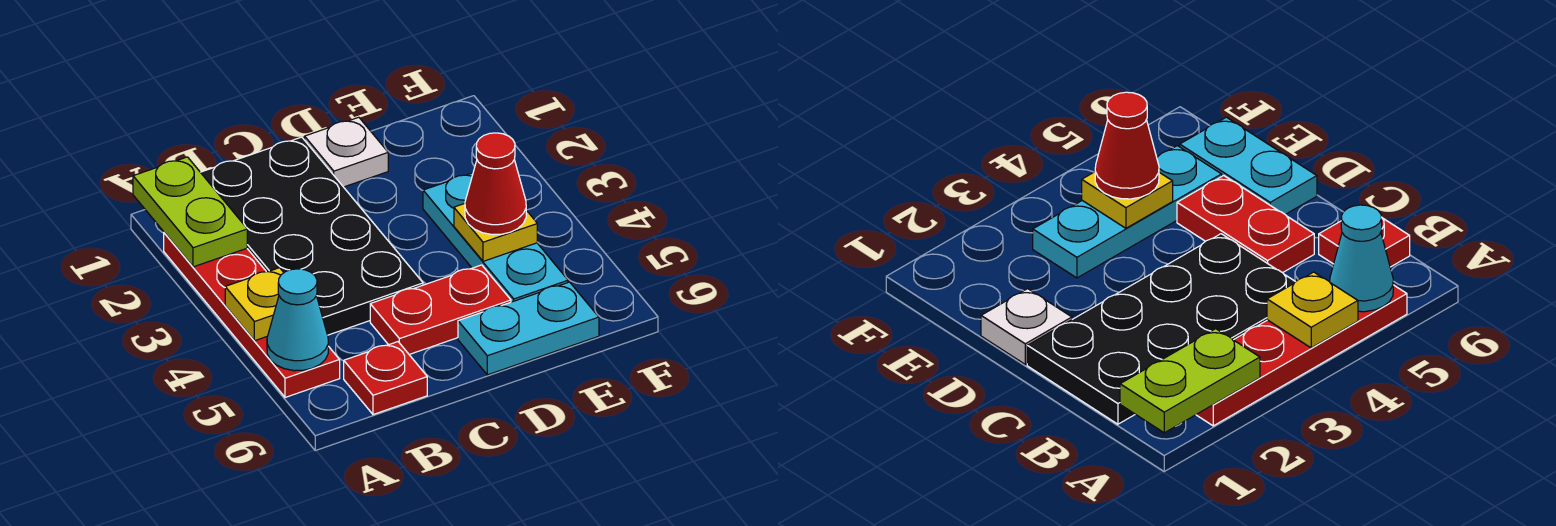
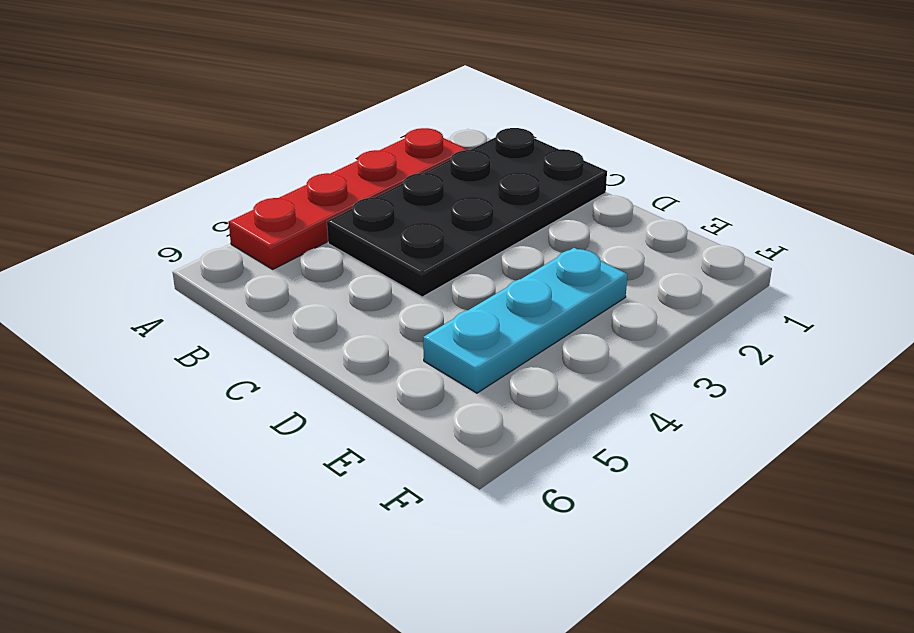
none -> red 1x1 plate [344,342,427,414]
none -> red 1x2 plate [370,265,511,354]
none -> white 1x1 plate [305,117,388,187]

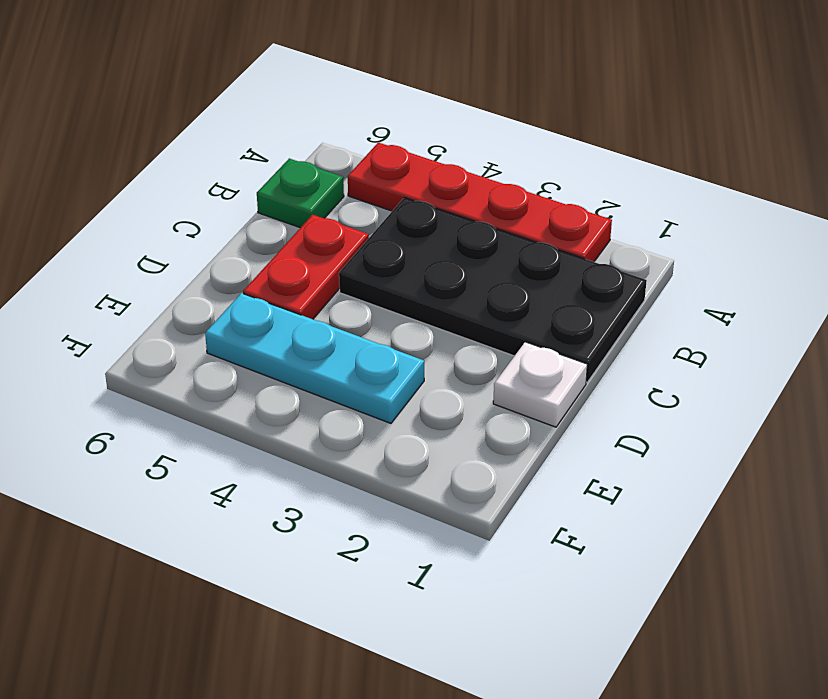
green 1x1 plate [257,158,344,228] -> red 1x1 plate [344,342,427,414]
none -> cyan 1x2 plate [458,282,599,375]
none -> lime 1x2 plate [133,157,247,267]
none -> yellow 1x1 plate [225,268,284,341]

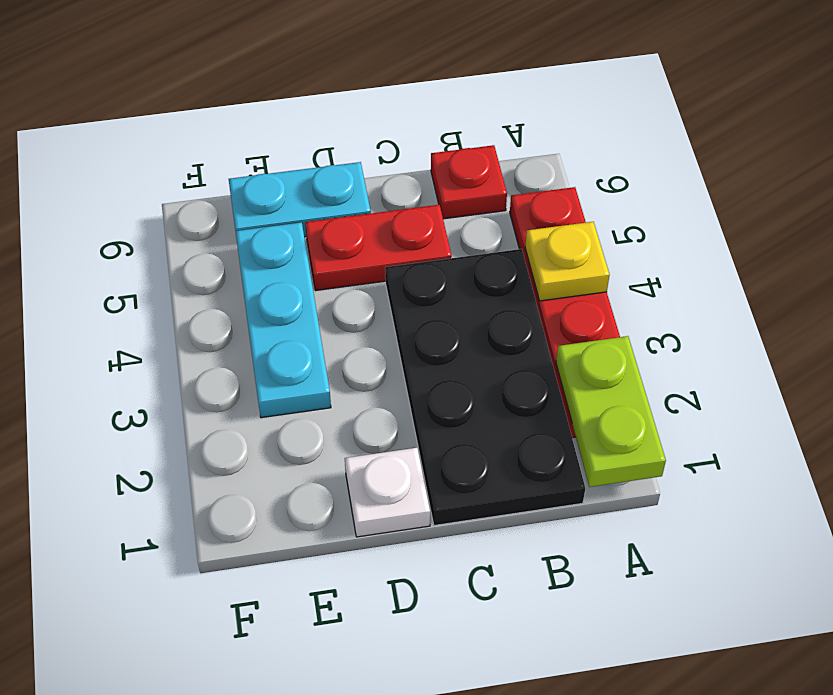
none -> cyan 1x1 cone [267,269,328,371]
none -> yellow 1x1 plate [454,204,537,261]
none -> red 1x1 cone [465,133,526,235]

